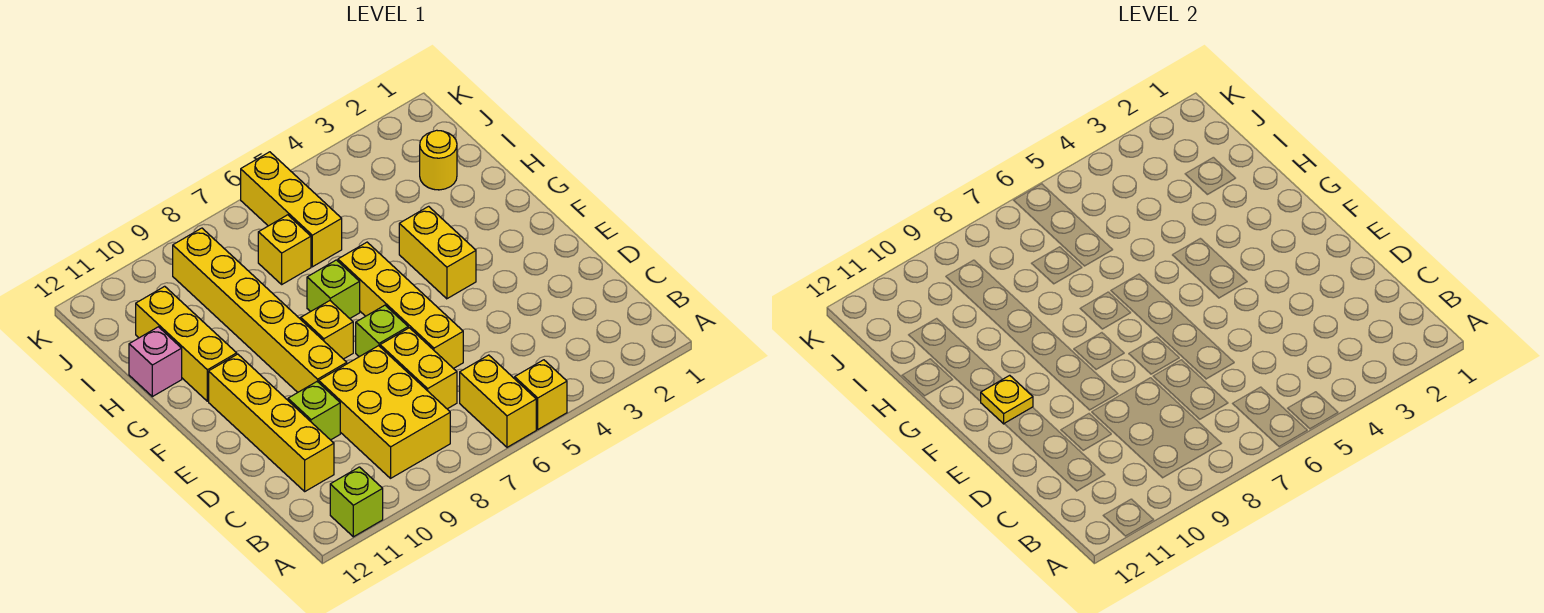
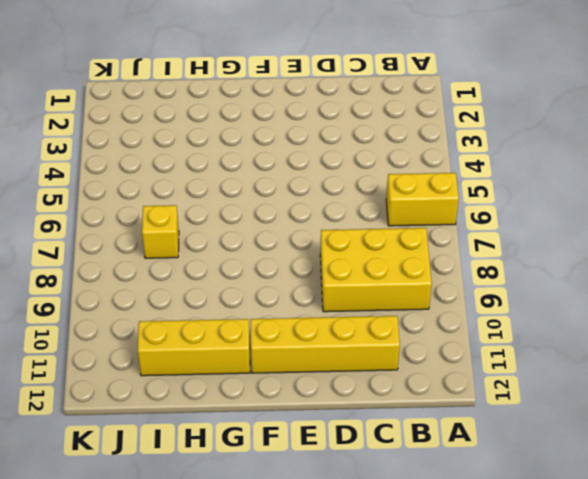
none -> yellow 1x1 brick [515,360,567,429]
none -> lime 1x1 brick [330,467,383,537]
none -> yellow 1x2 brick [380,328,457,409]

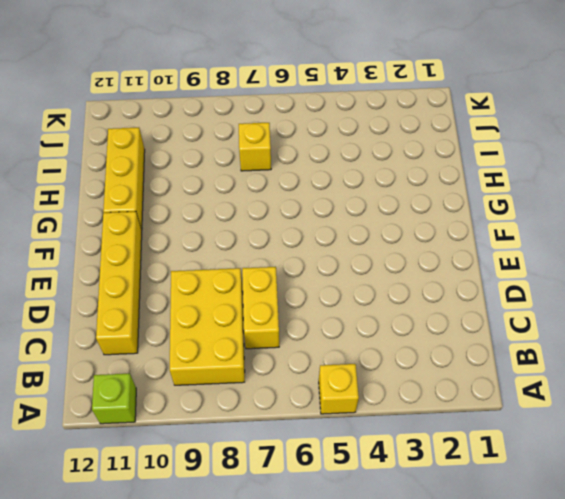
none -> yellow 1x2 brick [460,355,536,447]
none -> yellow 1x4 brick [338,242,463,369]
none -> lime 1x1 brick [288,382,340,440]

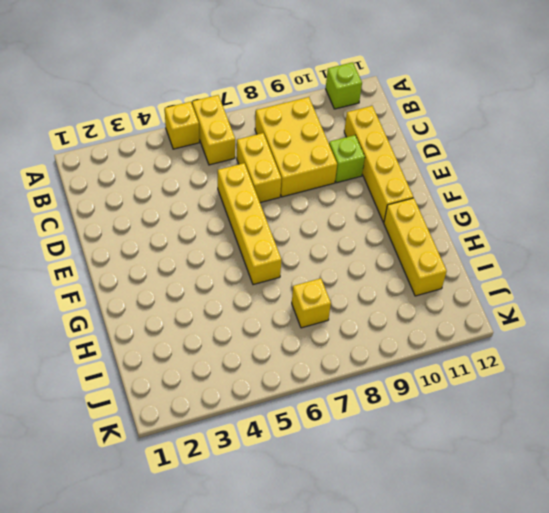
none -> lime 1x1 brick [356,305,408,357]
none -> yellow 1x6 brick [173,228,347,392]
none -> yellow 1x2 brick [399,206,476,299]

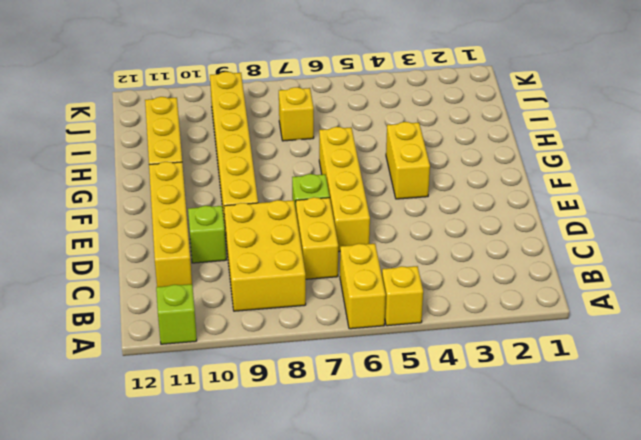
none -> yellow 1x1 brick [301,301,353,359]
none -> lime 1x1 brick [307,260,360,318]
none -> pink 1x1 brick [129,327,182,397]

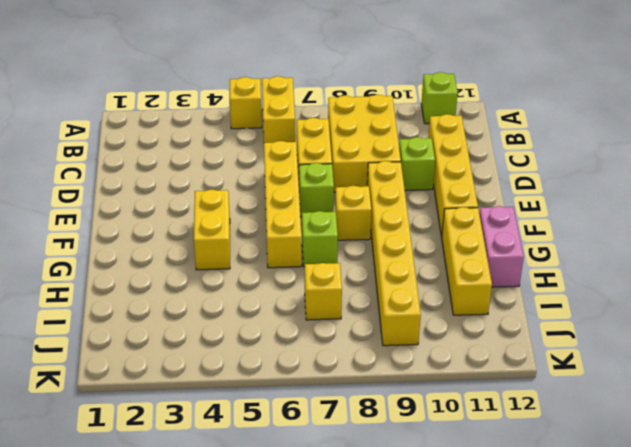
pink 1x2 brick [479,206,524,287] -> pink 1x1 brick [129,327,182,397]
none -> yellow 1x1 round brick [420,130,457,190]
none -> yellow 1x3 brick [241,152,342,267]
none -> yellow 1x1 plate [981,375,1033,424]

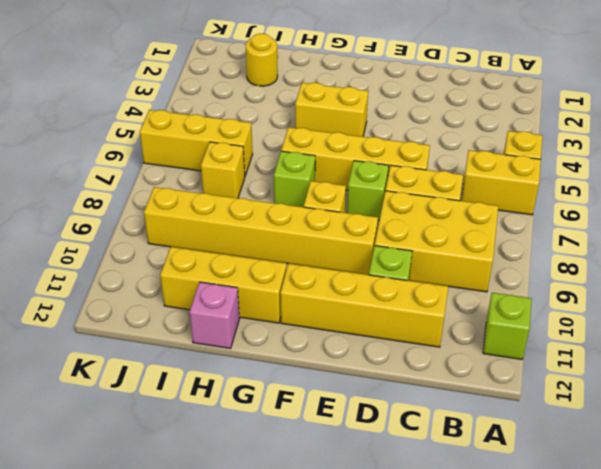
none -> yellow 1x1 plate [981,375,1033,424]

